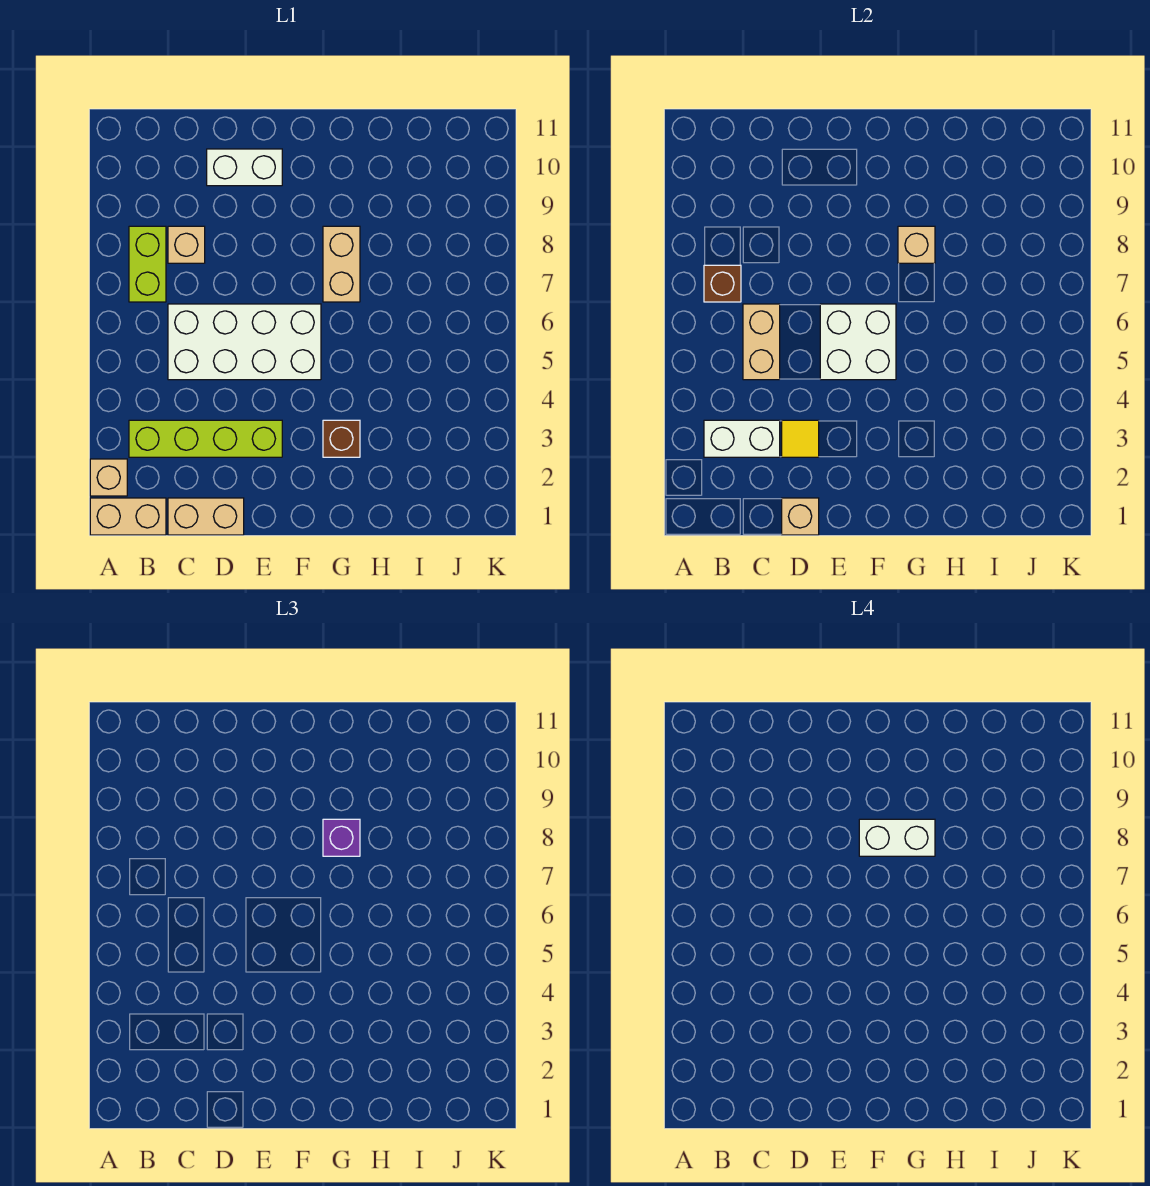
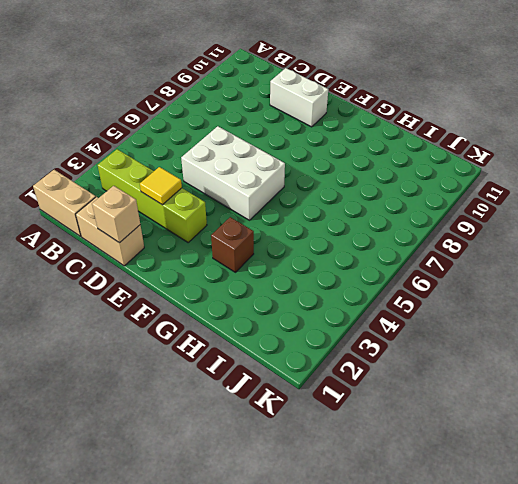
white 2x3 brick [181,126,285,220] -> white 2x4 brick [168,304,321,380]
none -> tan 1x1 brick [90,459,127,496]
none -> lime 1x2 brick [129,226,166,302]
none -> tan 1x1 brick [168,226,205,263]

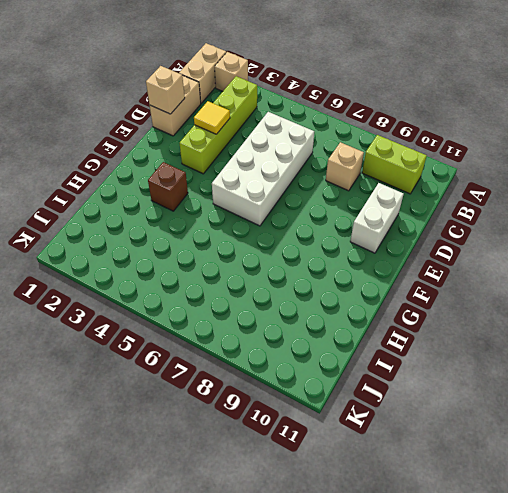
lime 1x2 brick [362,135,427,194] -> lime 1x2 brick moved to [129,226,166,302]
none -> tan 1x2 brick [323,226,360,302]
none -> white 1x2 brick [704,420,780,457]
none -> brown 1x1 brick [704,265,741,302]

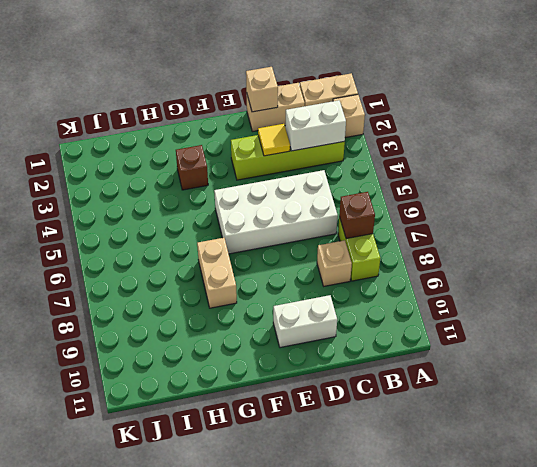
none -> tan 1x2 brick [743,304,780,380]
none -> white 2x2 brick [820,304,896,380]
none -> tan 1x1 brick [898,226,935,263]

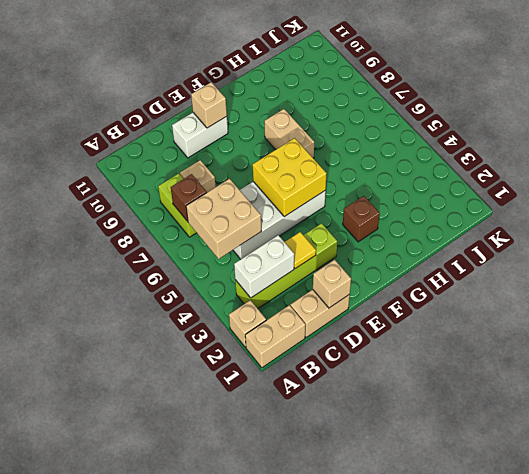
tan 2x2 brick [186,179,261,259] -> tan 1x2 brick [743,304,780,380]
yellow 2x2 brick [253,138,327,217] -> white 2x2 brick [820,304,896,380]
tan 1x1 brick [191,82,227,128] -> tan 1x1 brick moved to [898,226,935,263]
none -> purple 1x1 brick [323,819,360,856]
none -> white 1x2 brick [859,819,935,856]

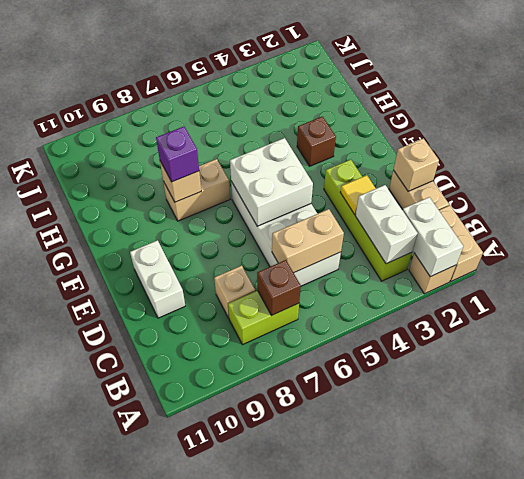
white 1x2 brick [403,197,463,277] -> white 1x2 brick moved to [859,819,935,856]

